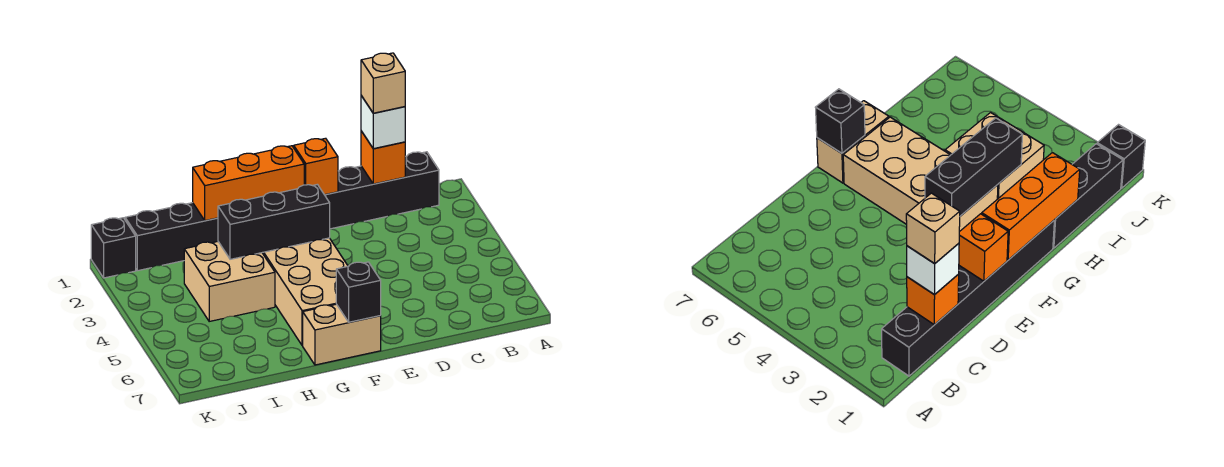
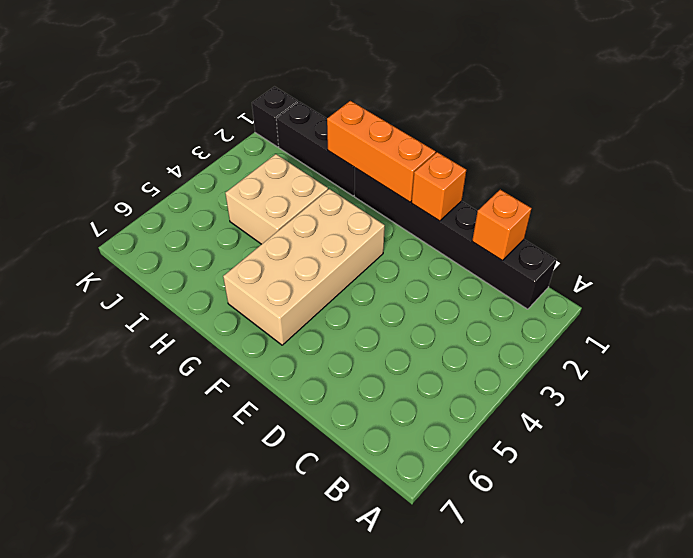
none -> tan 1x2 brick [303,304,381,365]
none -> black 1x3 brick [218,184,330,259]
none -> black 1x1 brick [336,262,381,322]

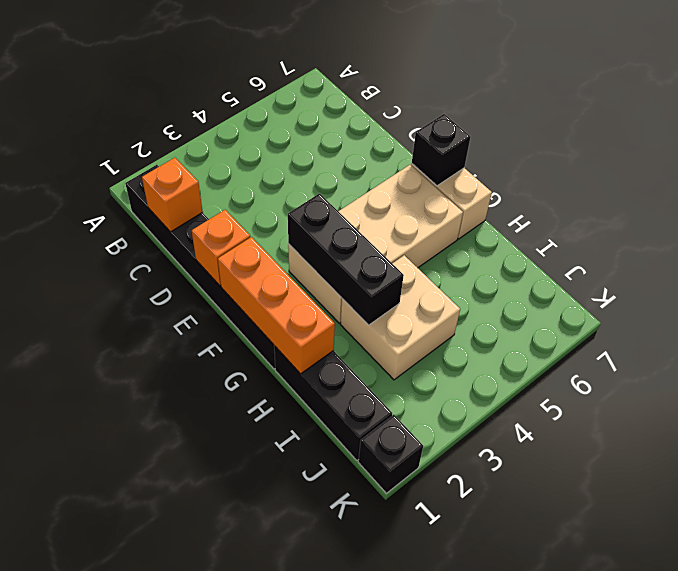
none -> white 1x1 brick [361,96,405,149]
none -> tan 1x1 brick [361,53,405,113]

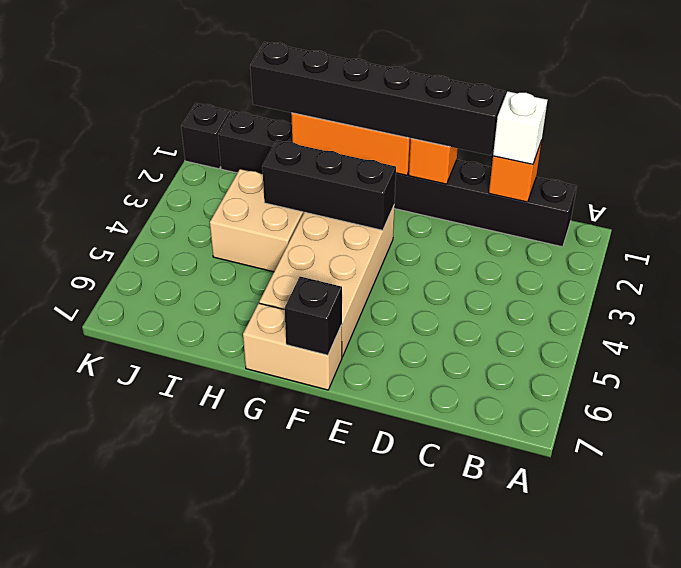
black 1x6 brick [250,42,505,155] -> none
none -> tan 1x1 brick [361,53,405,113]

